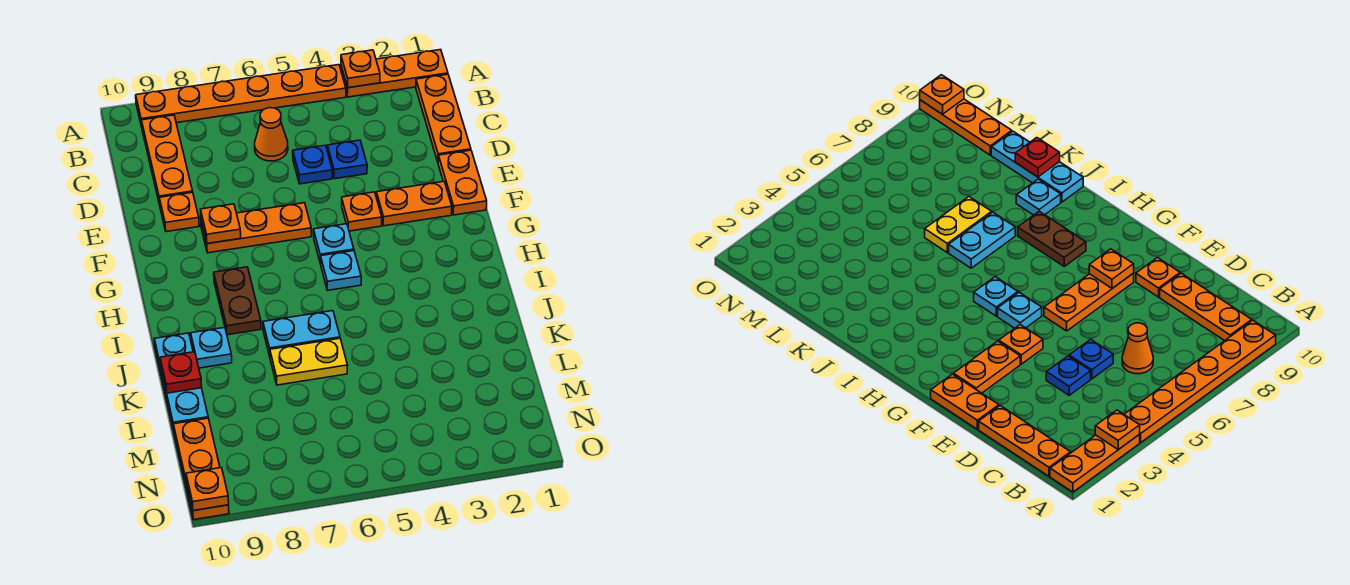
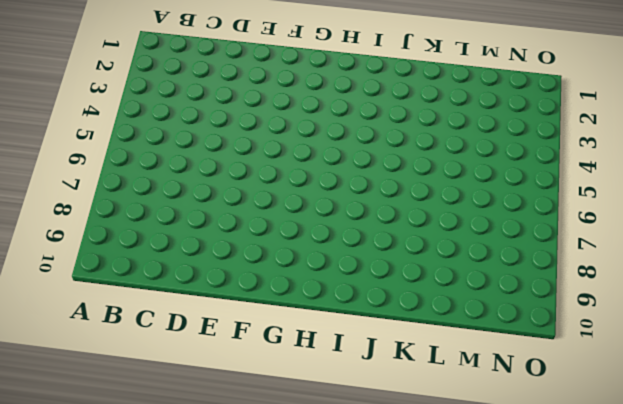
none -> orange 1x3 plate [341,50,448,97]
none -> orange 1x6 plate [136,65,346,127]
none -> orange 1x3 plate [416,74,471,162]

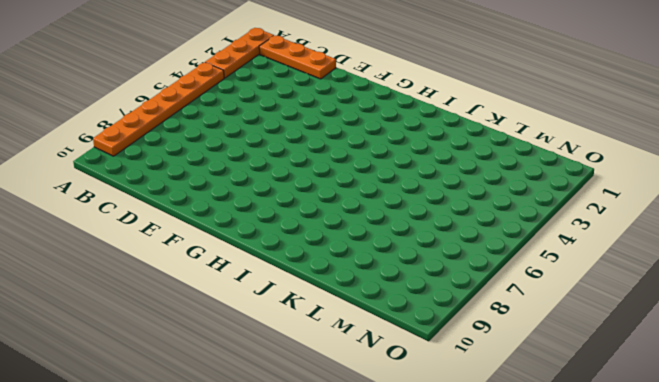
none -> orange 1x3 plate [141,115,193,204]
none -> orange 1x1 cone [255,108,288,161]
none -> blue 1x1 plate [327,140,367,179]

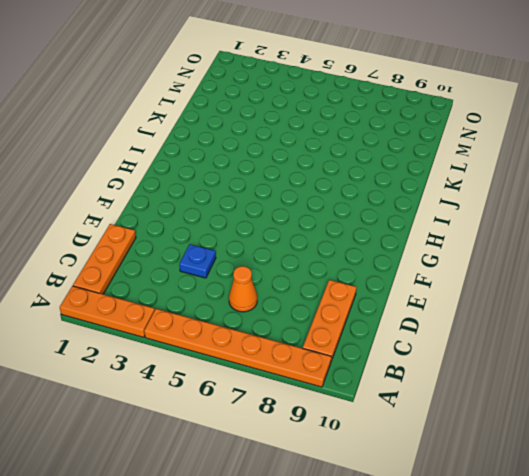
none -> blue 1x1 plate [293,145,332,184]
none -> orange 1x2 plate [438,150,487,215]
none -> orange 1x1 plate [159,192,199,232]

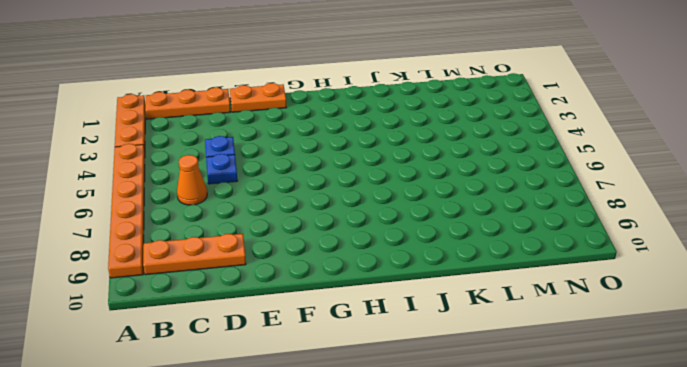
none -> orange 1x1 plate [159,192,199,232]
none -> orange 1x2 plate [376,181,452,226]
none -> orange 1x1 plate [342,192,382,231]

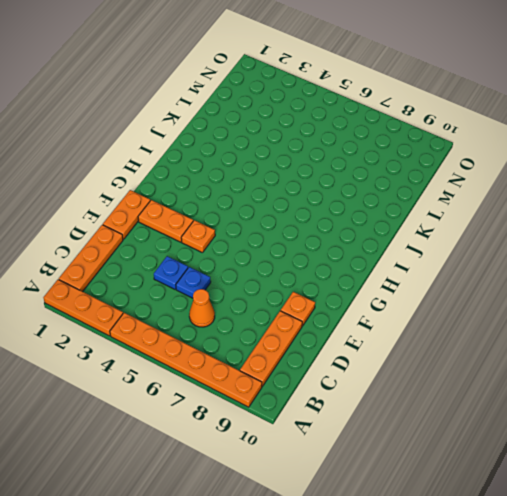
none -> orange 1x3 plate [201,203,311,253]
none -> cyan 1x1 plate [313,224,354,263]
none -> cyan 1x1 plate [321,251,361,290]

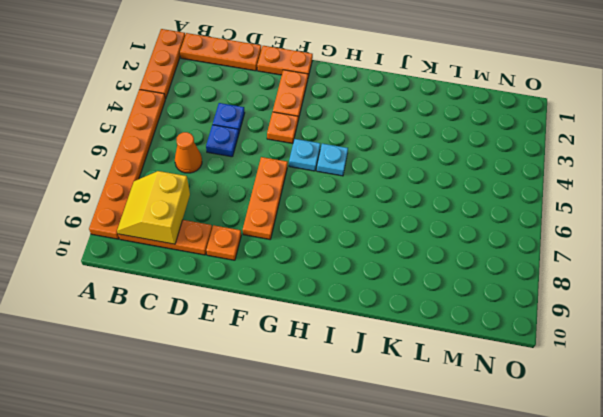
yellow 2x2 slope [117,171,190,244] -> none
none -> brown 1x2 plate [214,267,261,335]
none -> cyan 1x2 plate [263,311,340,356]
none -> cyan 1x1 plate [191,327,232,368]

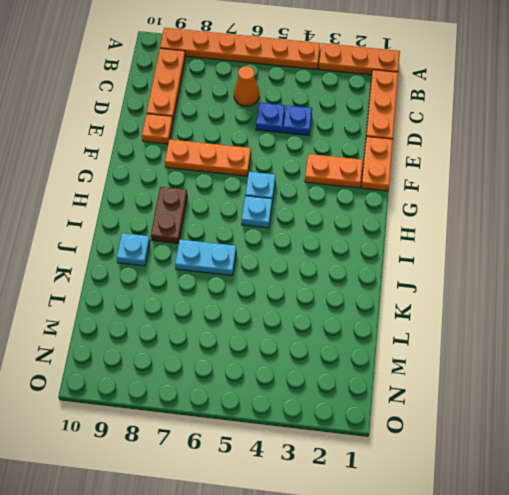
none -> orange 1x1 plate [342,192,382,231]
none -> cyan 1x3 plate [154,333,208,431]
none -> yellow 1x2 plate [270,338,348,385]

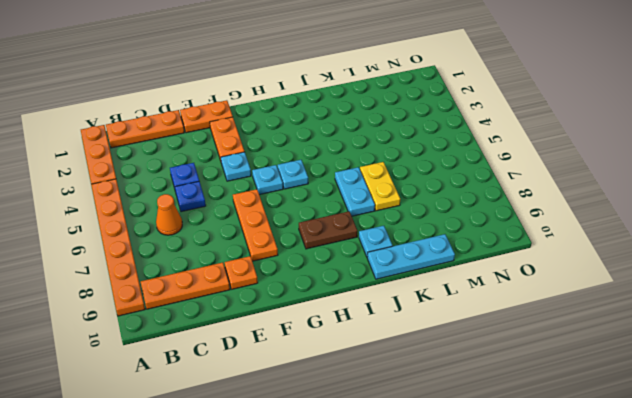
cyan 1x1 plate [221,152,251,181] -> orange 1x1 plate [342,192,382,231]
none -> orange 1x3 plate [173,418,229,520]
none -> orange 1x1 plate [341,50,380,88]
none -> orange 1x1 plate [200,204,241,244]

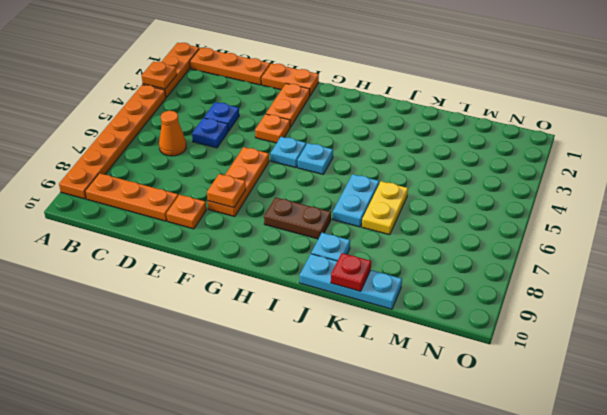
none -> orange 1x3 plate [173,418,229,520]
none -> orange 1x1 plate [186,468,229,511]

